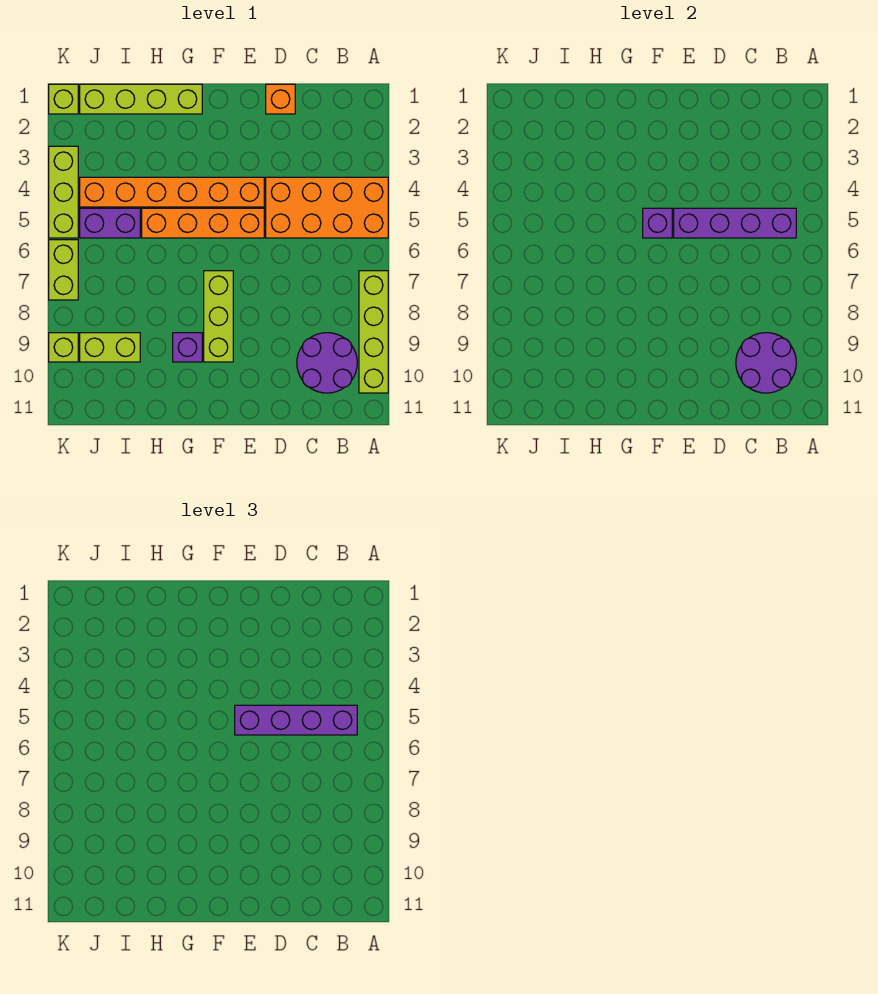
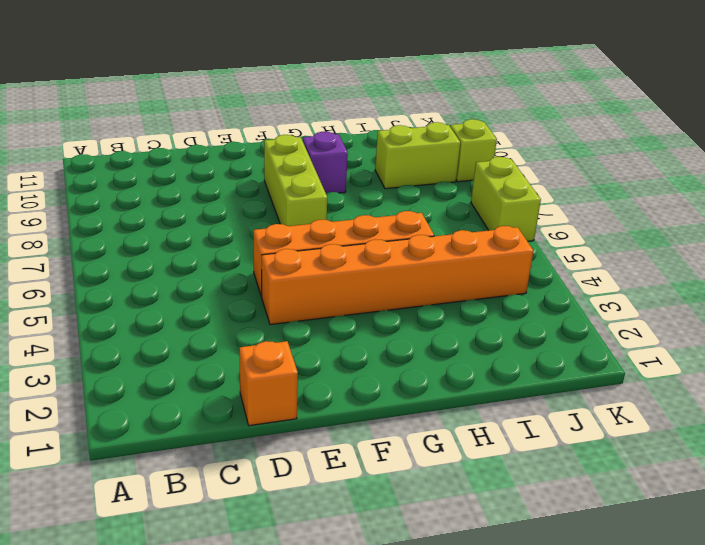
none -> orange 2x4 brick [266,177,388,238]
none -> lime 1x4 brick [359,271,388,393]
none -> purple 2x2 round brick [297,333,357,393]

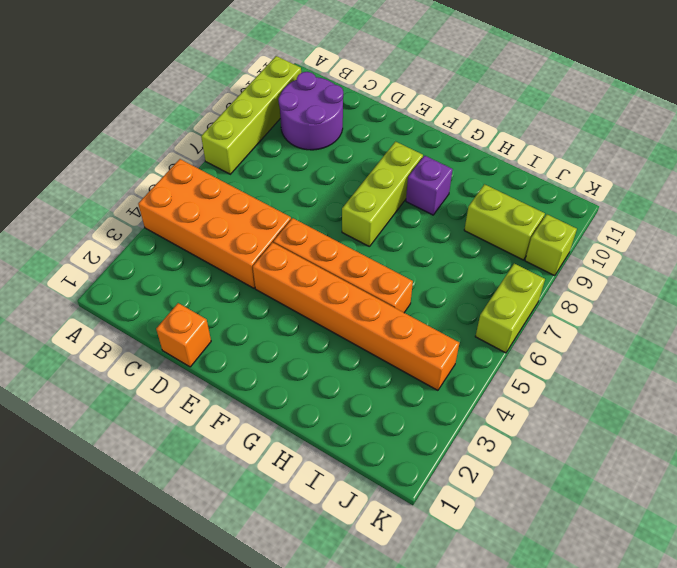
none -> lime 1x4 brick [80,84,202,114]
none -> purple 1x2 brick [80,208,140,238]
none -> lime 1x1 brick [49,84,78,114]

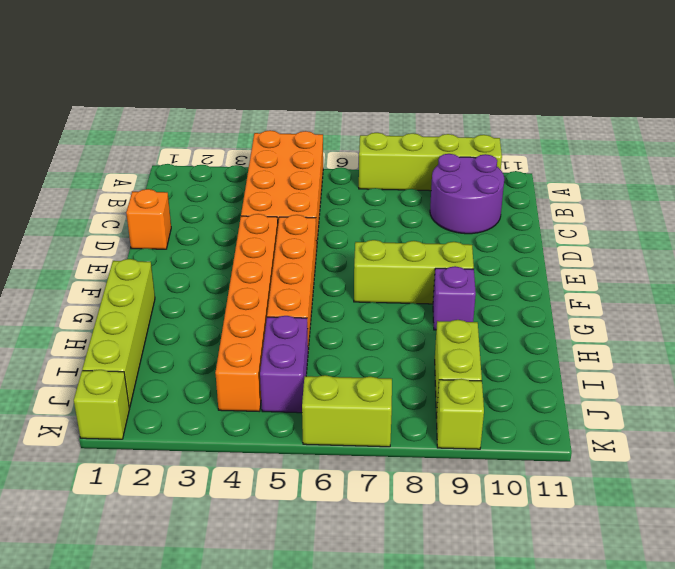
none -> lime 1x3 brick [49,146,78,238]
none -> purple 1x4 brick [674,208,796,238]
none -> purple 2x2 round brick [736,333,796,393]

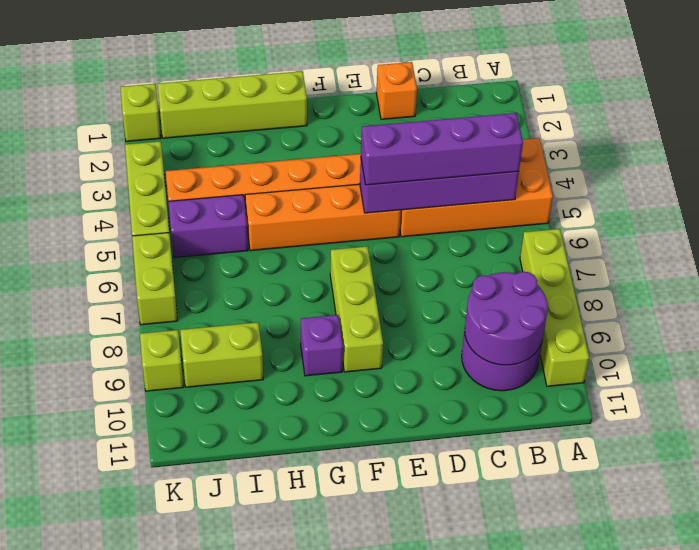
none -> purple 1x1 brick [643,208,672,238]

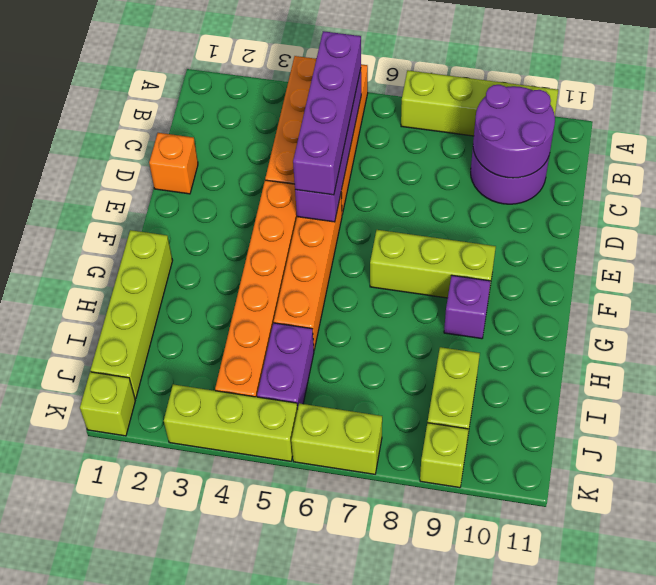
none -> purple 1x1 brick [643,208,672,238]

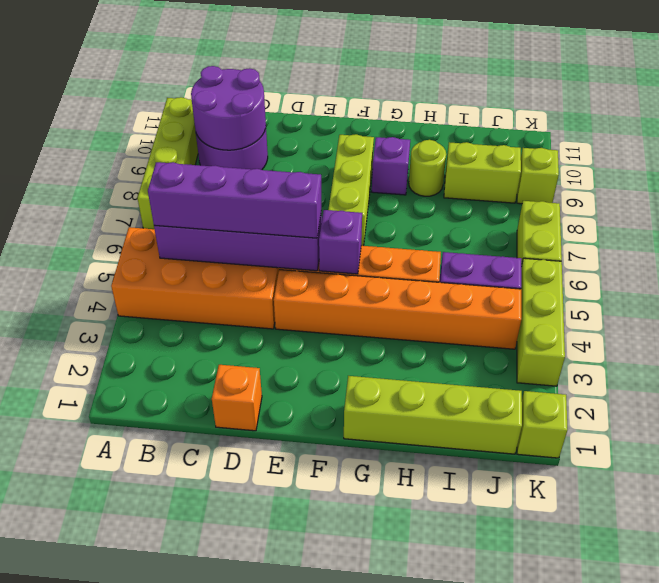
lime 1x1 round brick [409,140,446,196] -> none

